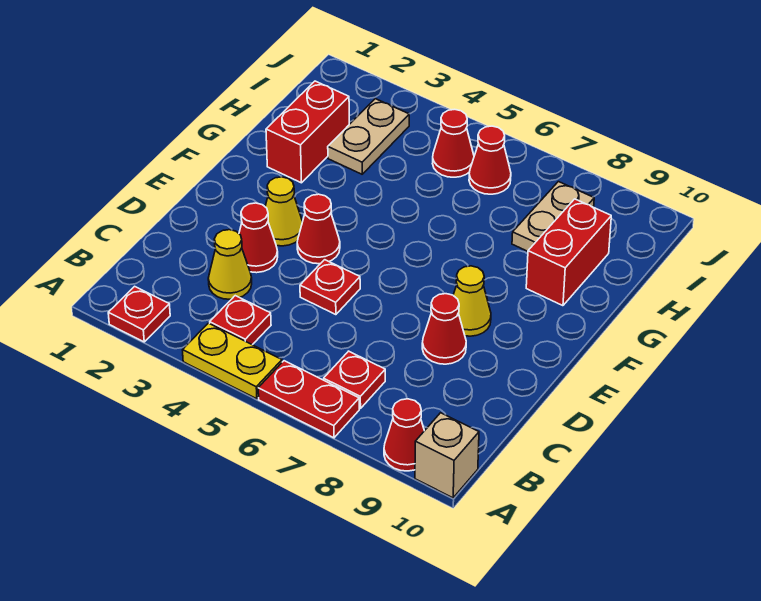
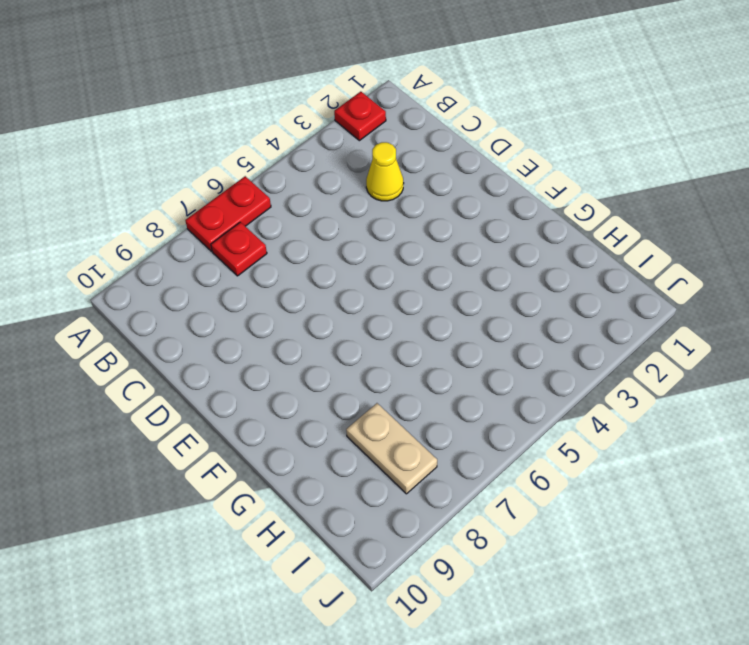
none -> yellow 1x2 plate [183,323,282,399]
none -> red 1x1 cone [384,399,424,471]
none -> tan 1x1 brick [415,413,479,498]

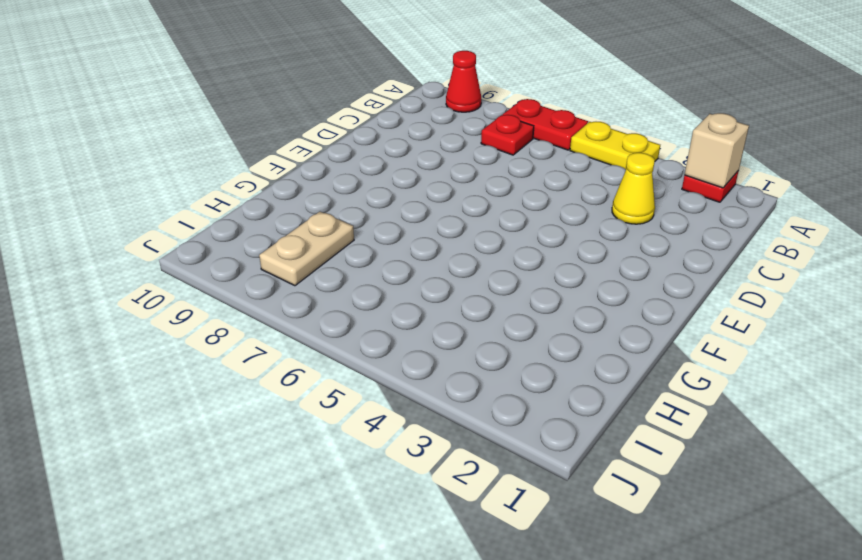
tan 1x1 brick [685,113,749,188] -> tan 1x1 brick moved to [415,413,479,498]
none -> red 1x1 plate [210,296,271,345]
none -> red 1x1 cone [239,203,278,273]
none -> red 1x1 plate [300,260,360,315]

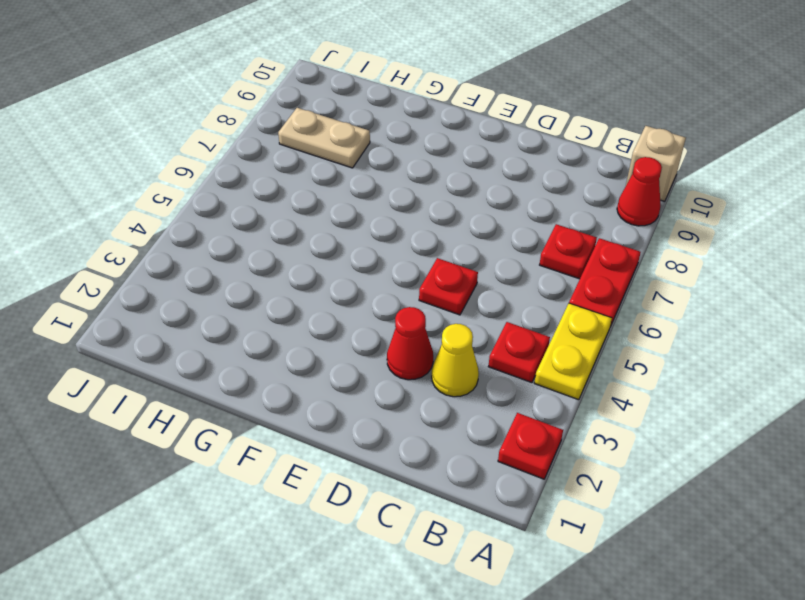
none -> red 1x1 cone [422,294,466,364]
none -> yellow 1x1 cone [265,177,302,246]
none -> red 1x1 cone [297,194,340,264]

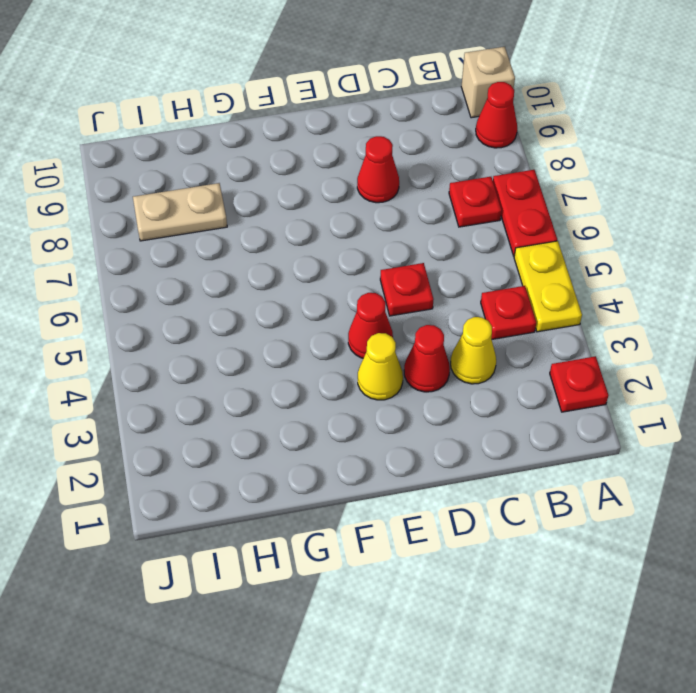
none -> yellow 1x1 cone [453,266,491,336]
none -> red 1x2 brick [266,81,349,183]
none -> red 1x2 brick [526,199,611,306]

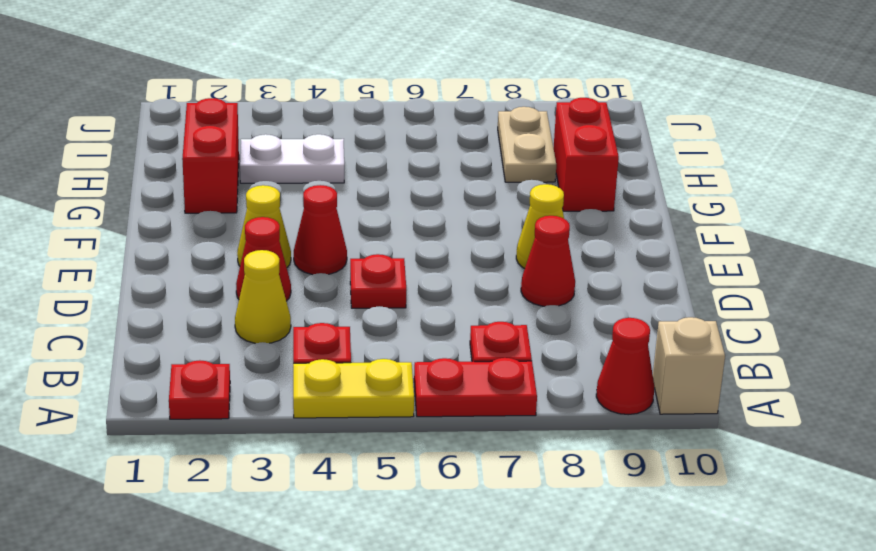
white 1x2 plate [240,134,344,183] -> tan 1x2 plate [328,99,409,174]
none -> red 1x1 cone [433,109,474,177]
none -> red 1x1 cone [469,126,511,194]

